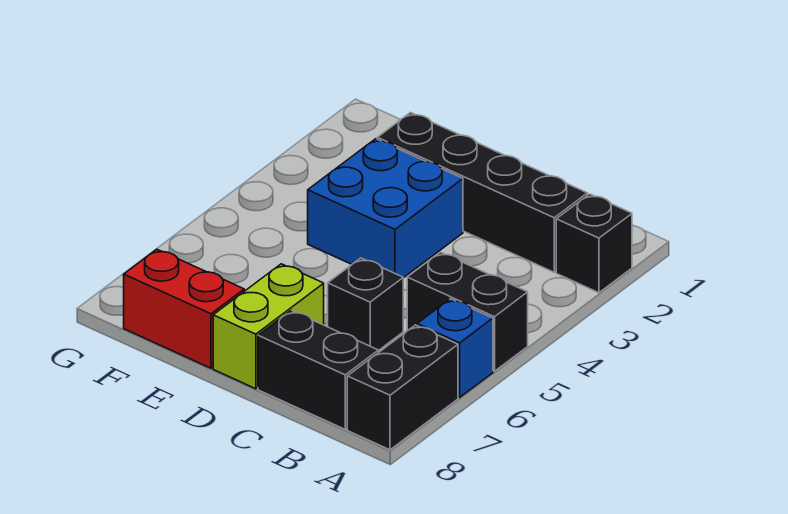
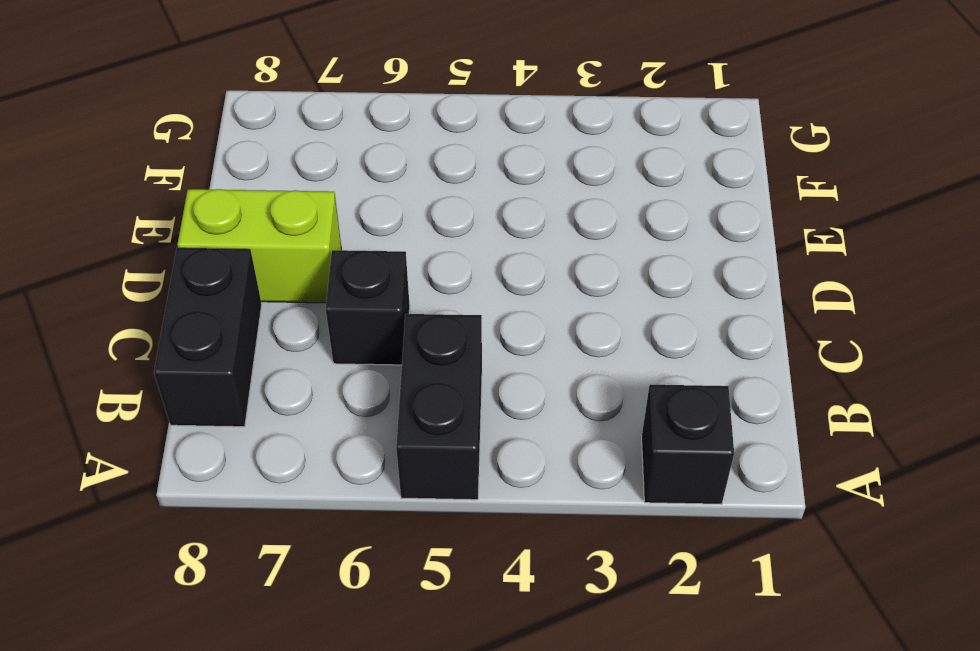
none -> blue 1x1 brick [417,299,493,397]
none -> black 1x2 brick [347,325,458,450]

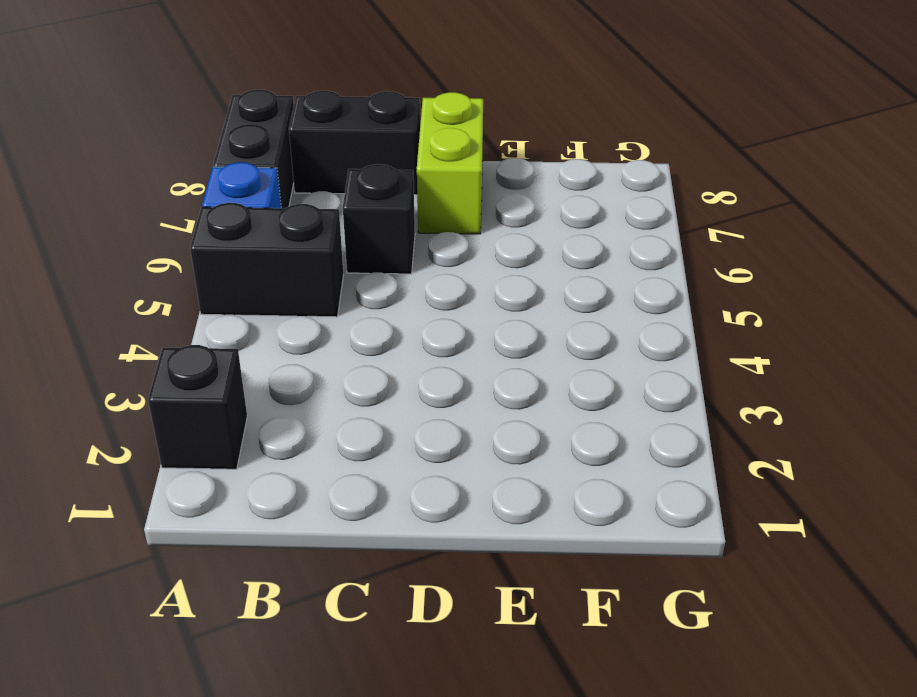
none -> black 1x4 brick [377,113,587,272]
none -> blue 2x2 brick [308,139,463,278]

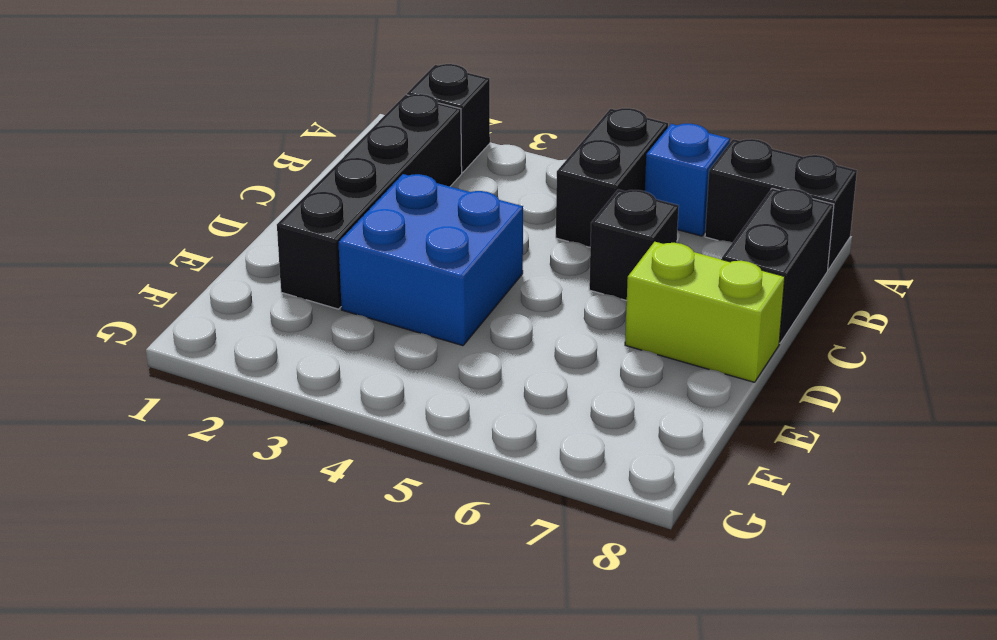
none -> red 1x2 brick [124,249,244,368]

